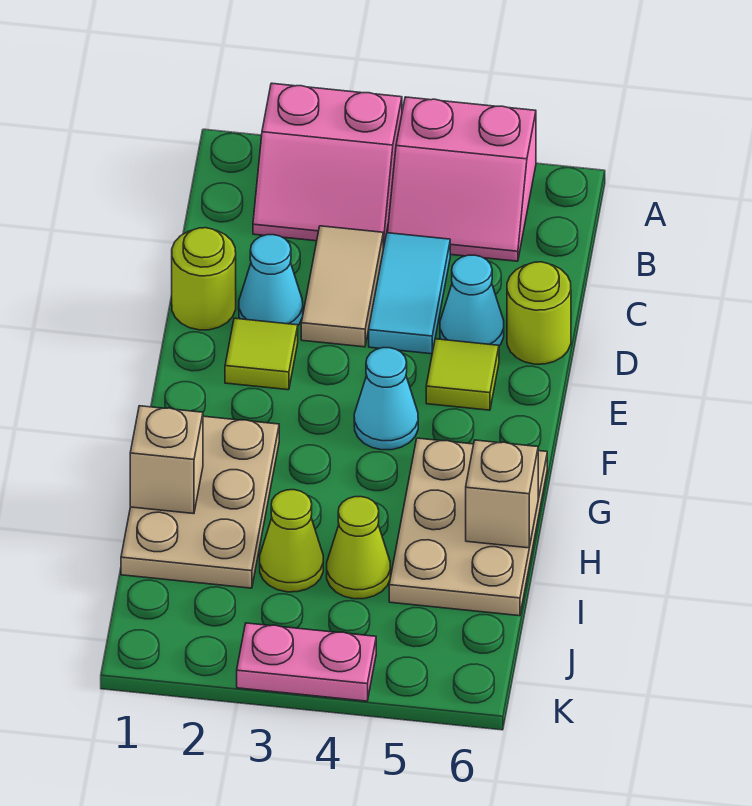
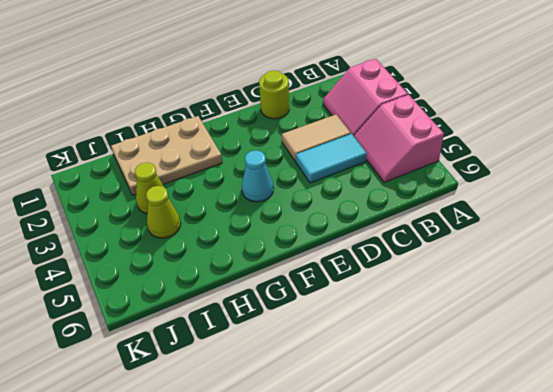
none -> cyan 1x1 cone [239,235,303,325]
none -> cyan 1x1 cone [440,255,504,346]
none -> lime 1x1 round brick [507,262,571,364]

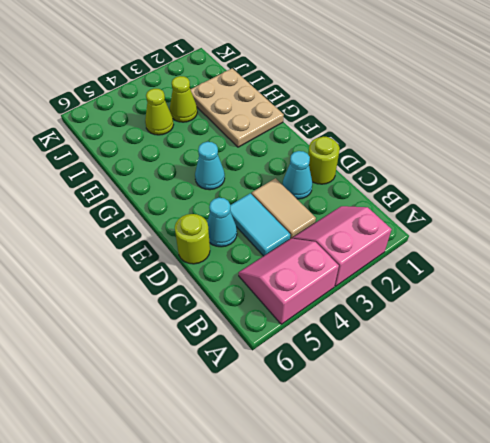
none -> lime 1x1 tile [225,318,298,390]
none -> lime 1x1 tile [426,339,499,410]
none -> tan 2x3 plate [389,438,547,616]

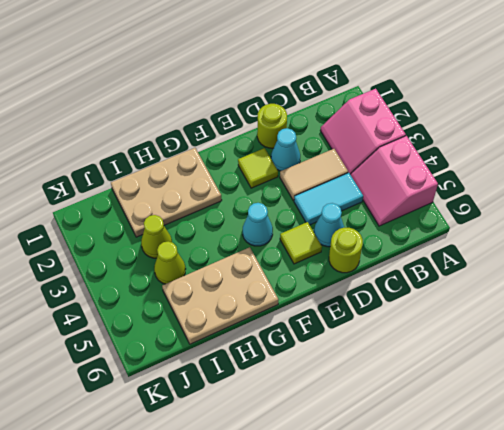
none -> pink 1x2 plate [237,623,376,701]
none -> tan 1x1 brick [130,406,203,514]
none -> tan 1x1 brick [466,440,538,548]

